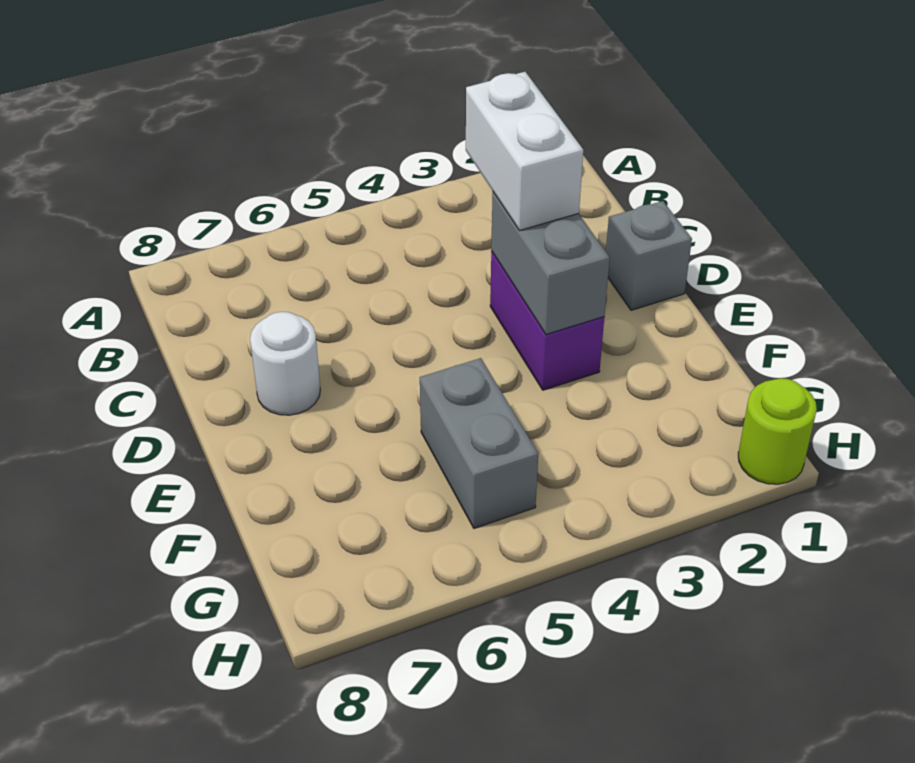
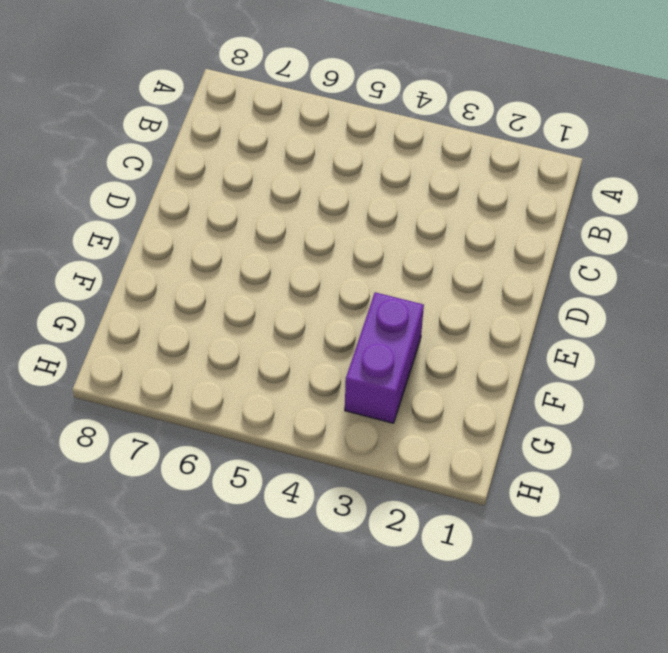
purple 1x2 brick [345,292,424,423] -> purple 1x2 brick moved to [490,251,604,390]
none -> grey 1x1 brick [606,201,692,310]
none -> white 1x1 round brick [250,312,320,415]

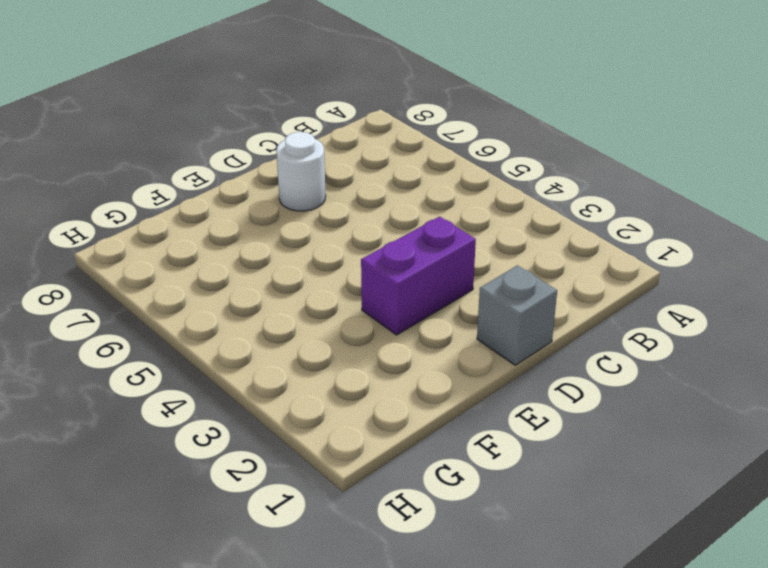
none -> grey 1x2 brick [420,358,538,528]
none -> lime 1x1 round brick [738,378,817,484]

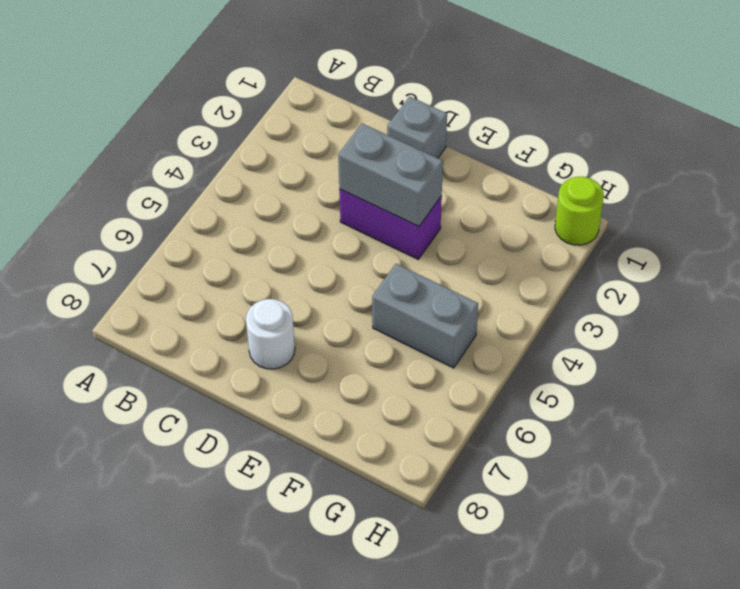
none -> white 1x2 brick [466,72,583,231]

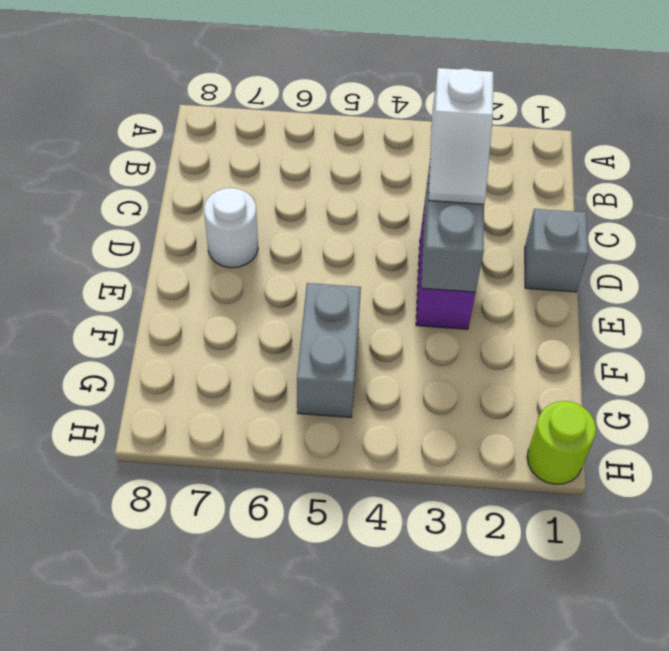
white 1x2 slope [429,68,493,204] -> white 1x2 brick [466,72,583,231]

